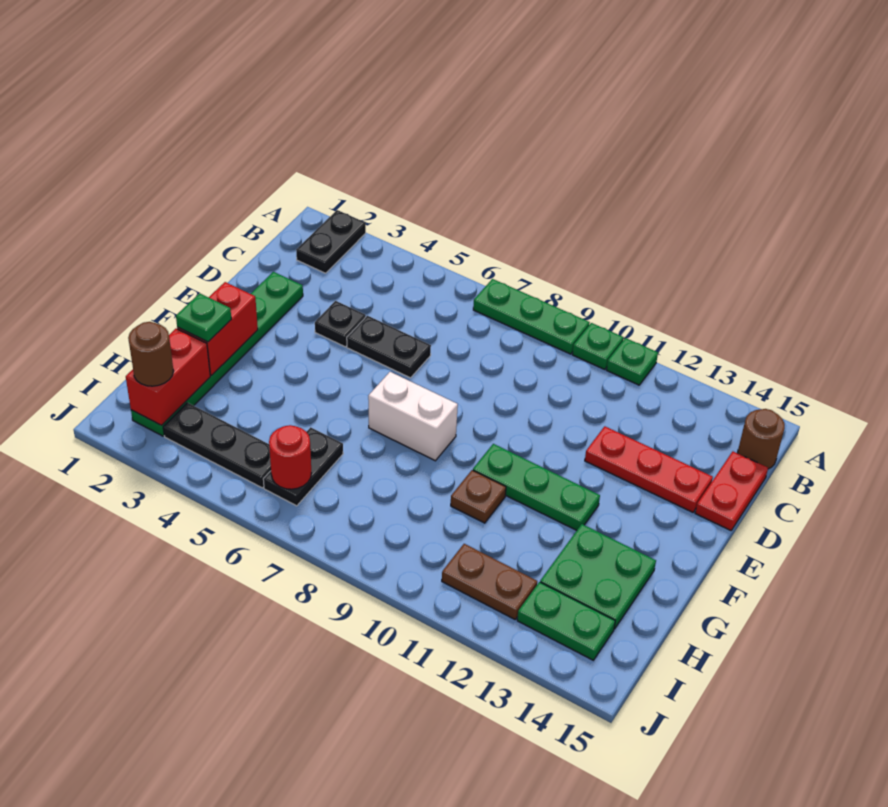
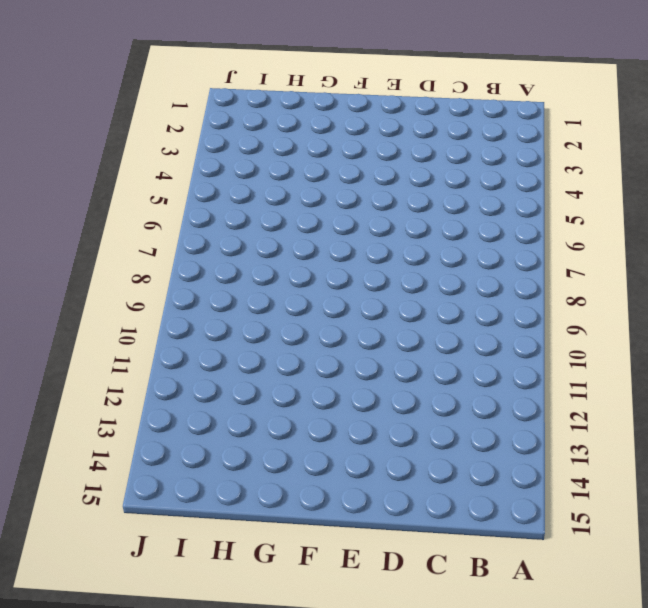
none -> black 1x2 plate [296,210,366,273]
none -> green 1x3 plate [473,279,590,354]
none -> green 1x1 plate [572,323,624,370]

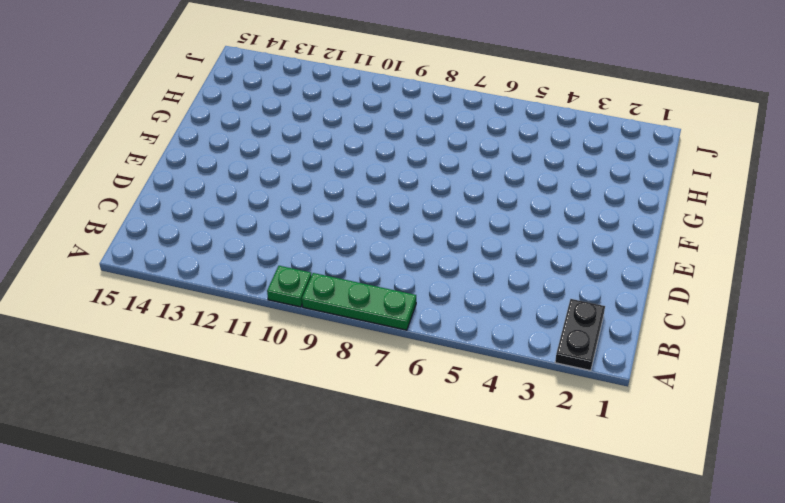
none -> green 1x1 plate [607,338,658,385]
none -> brown 1x1 round brick [738,409,785,469]
none -> red 1x2 plate [695,452,768,530]

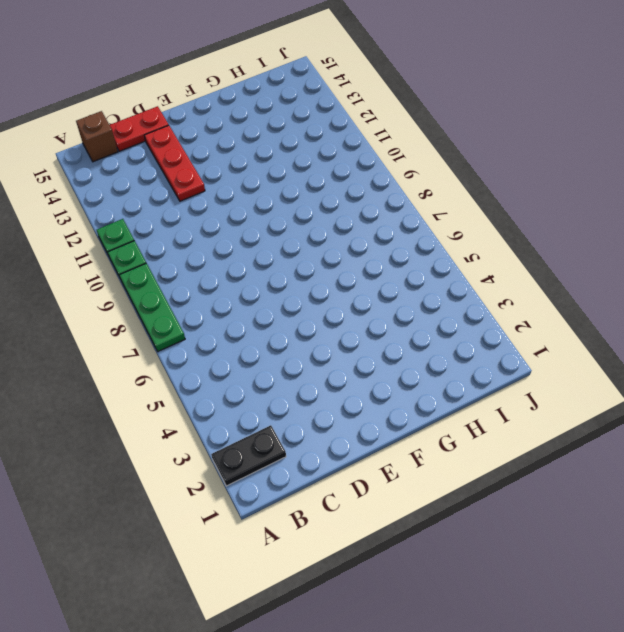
brown 1x1 brick [76,111,118,162] -> brown 1x1 round brick [738,409,785,469]
none -> green 1x6 plate [131,272,303,436]
none -> black 1x1 plate [315,301,366,347]
none -> black 1x2 plate [347,316,431,378]

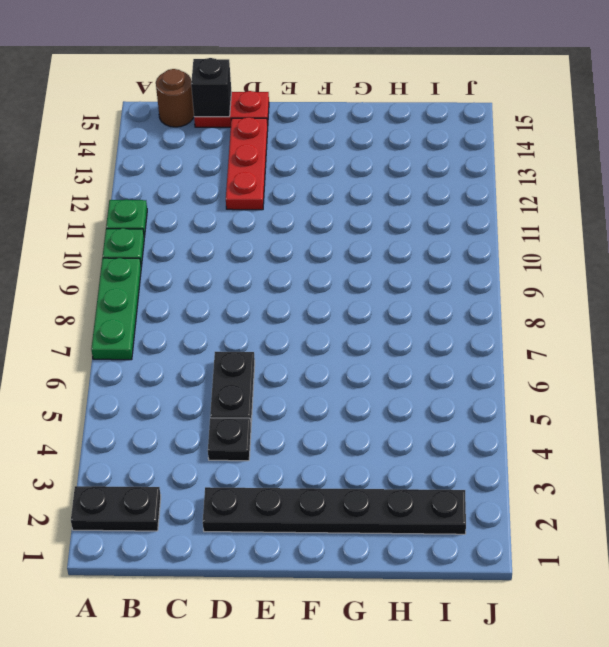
black 1x1 brick [191,58,231,117] -> none
black 1x6 plate [203,487,466,534] -> green 1x6 plate [131,272,303,436]
none -> white 1x2 brick [368,372,458,461]
none -> green 1x3 plate [473,444,600,530]
none -> brown 1x1 plate [451,470,506,523]

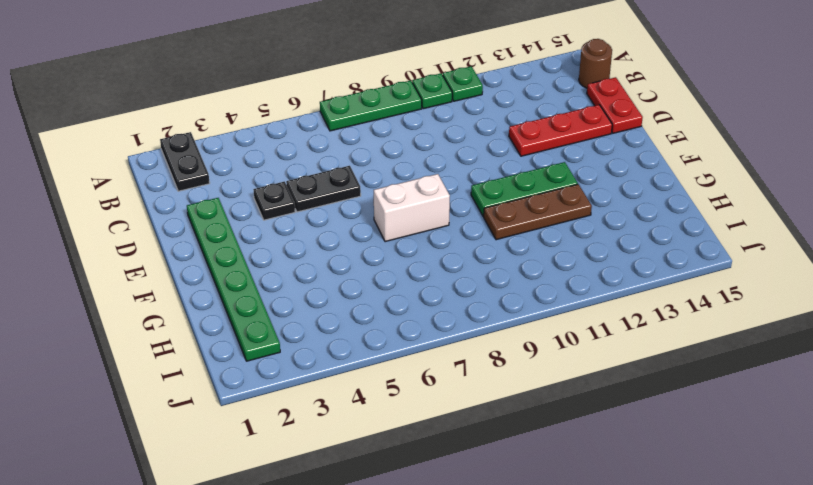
brown 1x3 plate [484,184,592,240] -> brown 1x1 plate [451,470,506,523]
none -> green 2x2 plate [540,524,656,629]
none -> black 1x2 plate [263,427,343,506]
none -> black 1x3 plate [163,403,271,488]

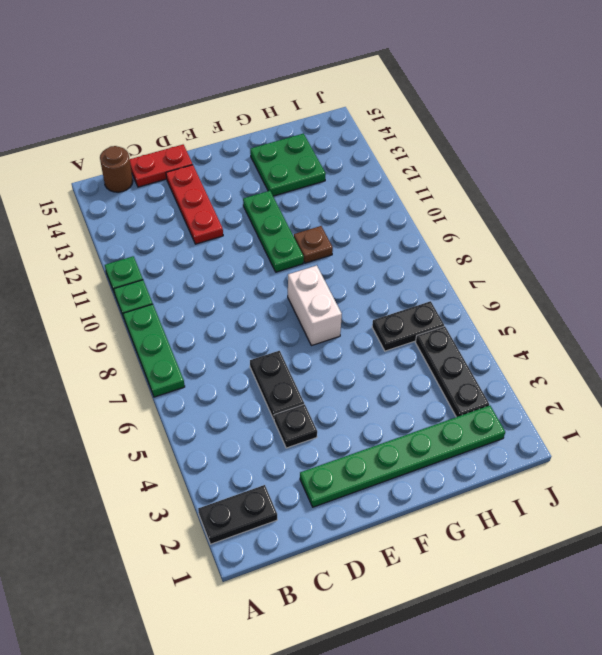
none -> brown 1x2 plate [442,544,537,619]
none -> green 1x2 plate [517,582,615,660]
none -> red 1x2 brick [177,282,258,375]

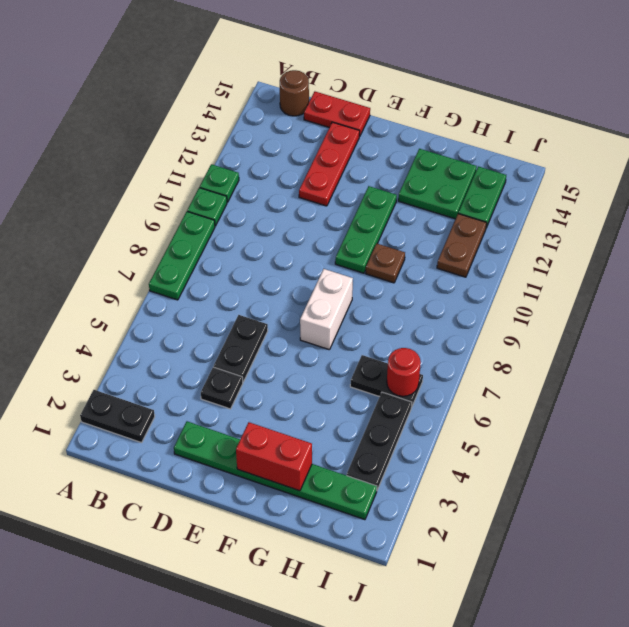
none -> red 1x2 brick [126,329,210,425]
none -> green 1x1 plate [176,293,231,342]
none -> brown 1x1 round brick [128,322,173,386]

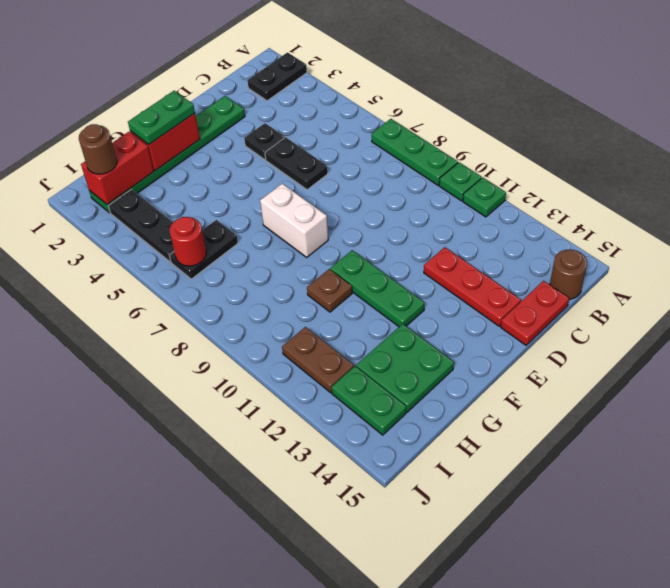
green 1x2 plate [128,91,195,145] -> green 1x1 plate [176,293,231,342]

